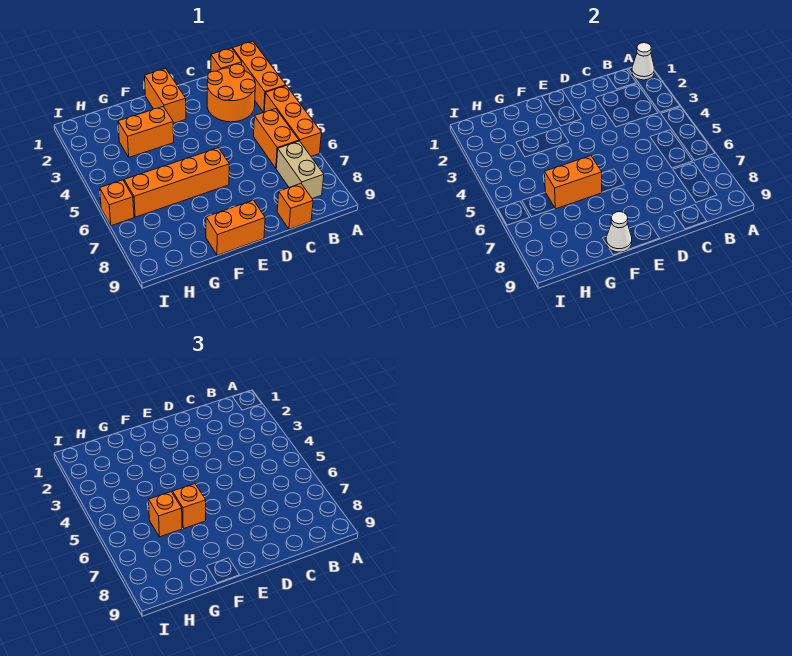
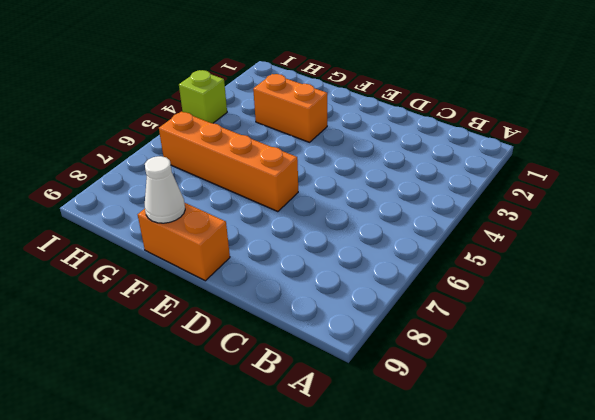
lime 1x1 brick [179,70,227,123] -> none
none -> orange 1x3 brick [233,41,286,112]
none -> orange 1x3 brick [264,86,322,156]
none -> orange 1x1 brick [211,48,242,72]

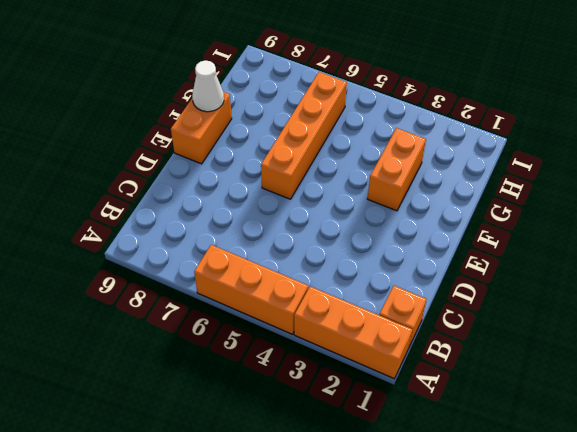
none -> orange 2x2 round brick [207,64,256,122]
none -> orange 1x2 brick [254,109,299,168]
none -> tan 1x2 brick [276,141,324,199]

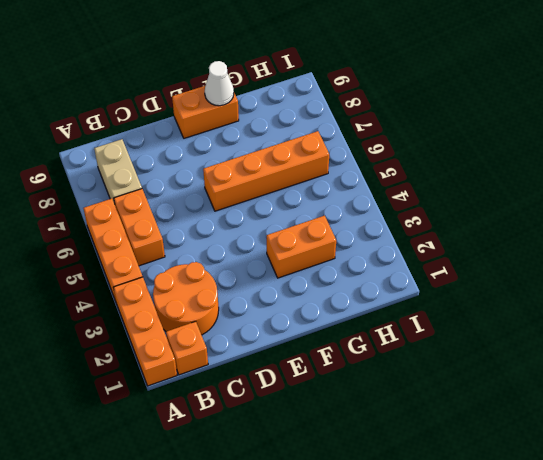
none -> orange 1x1 brick [277,184,313,229]
none -> orange 1x2 brick [145,69,186,123]
none -> orange 1x1 brick [100,180,134,226]

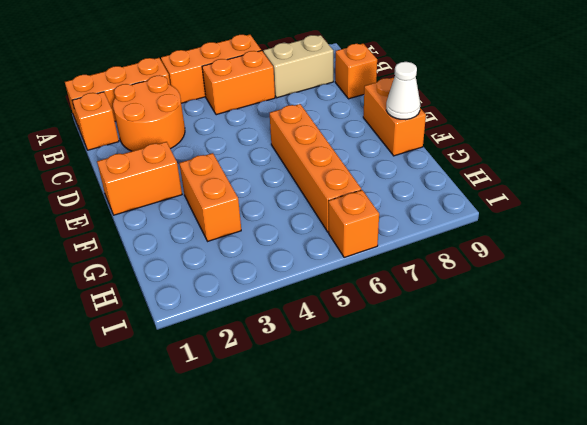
none -> white 1x1 cone [632,43,654,80]
none -> orange 1x2 brick [545,156,602,209]
none -> orange 1x1 brick [173,484,206,529]

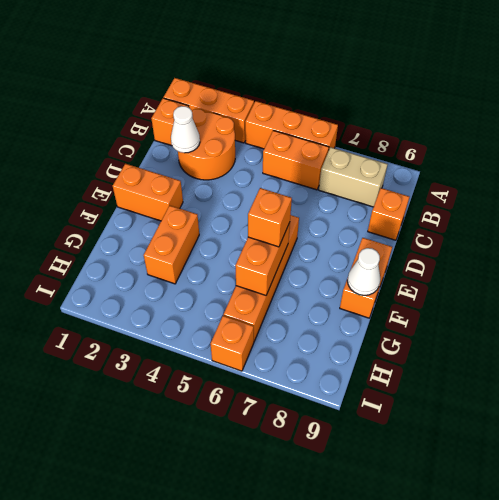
white 1x1 cone [171,106,200,153] -> white 1x1 cone moved to [632,43,654,80]
none -> orange 1x1 brick [149,492,182,537]

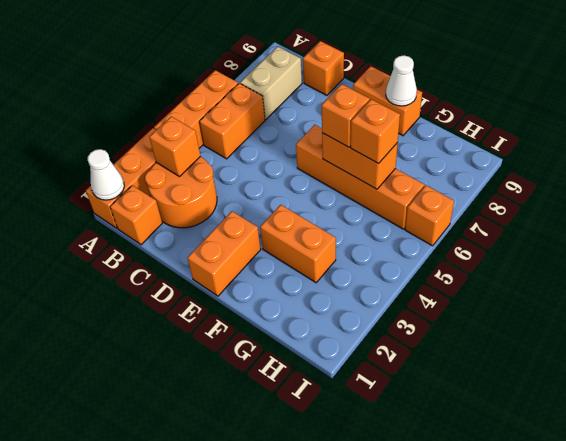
orange 1x1 brick [149,117,200,177] -> none

